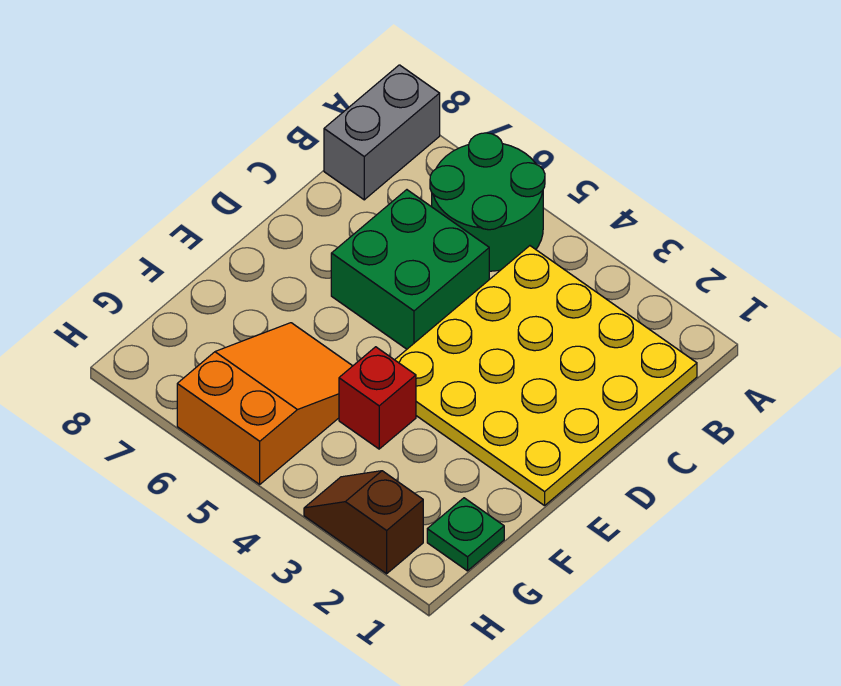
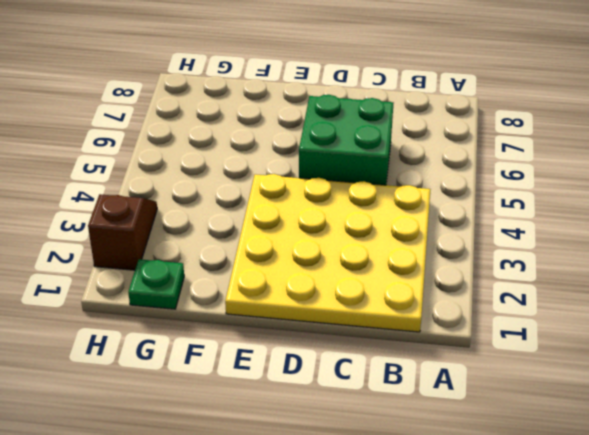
none -> green 2x2 round brick [430,133,545,271]
none -> grey 1x2 brick [324,65,440,200]

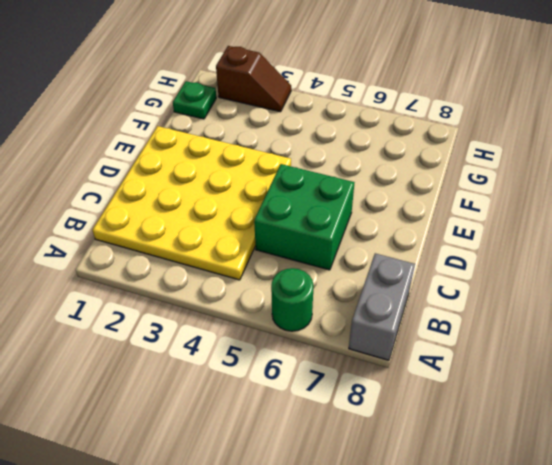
green 1x1 round brick [271,268,314,331] -> green 2x2 round brick [430,133,545,271]
none -> red 1x1 brick [339,347,416,449]
none -> orange 2x3 slope [177,323,352,484]

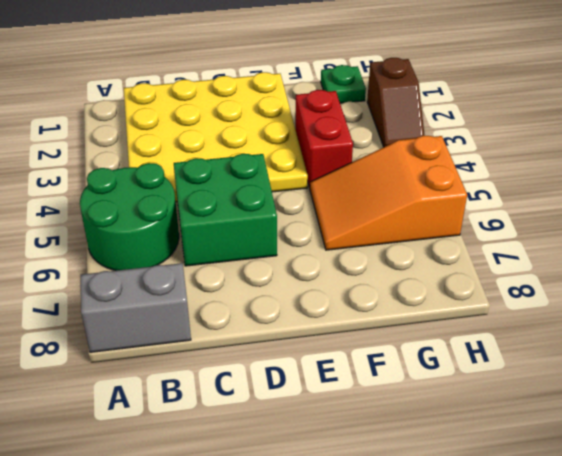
red 1x2 brick [295,90,353,188] -> red 1x1 brick [339,347,416,449]

